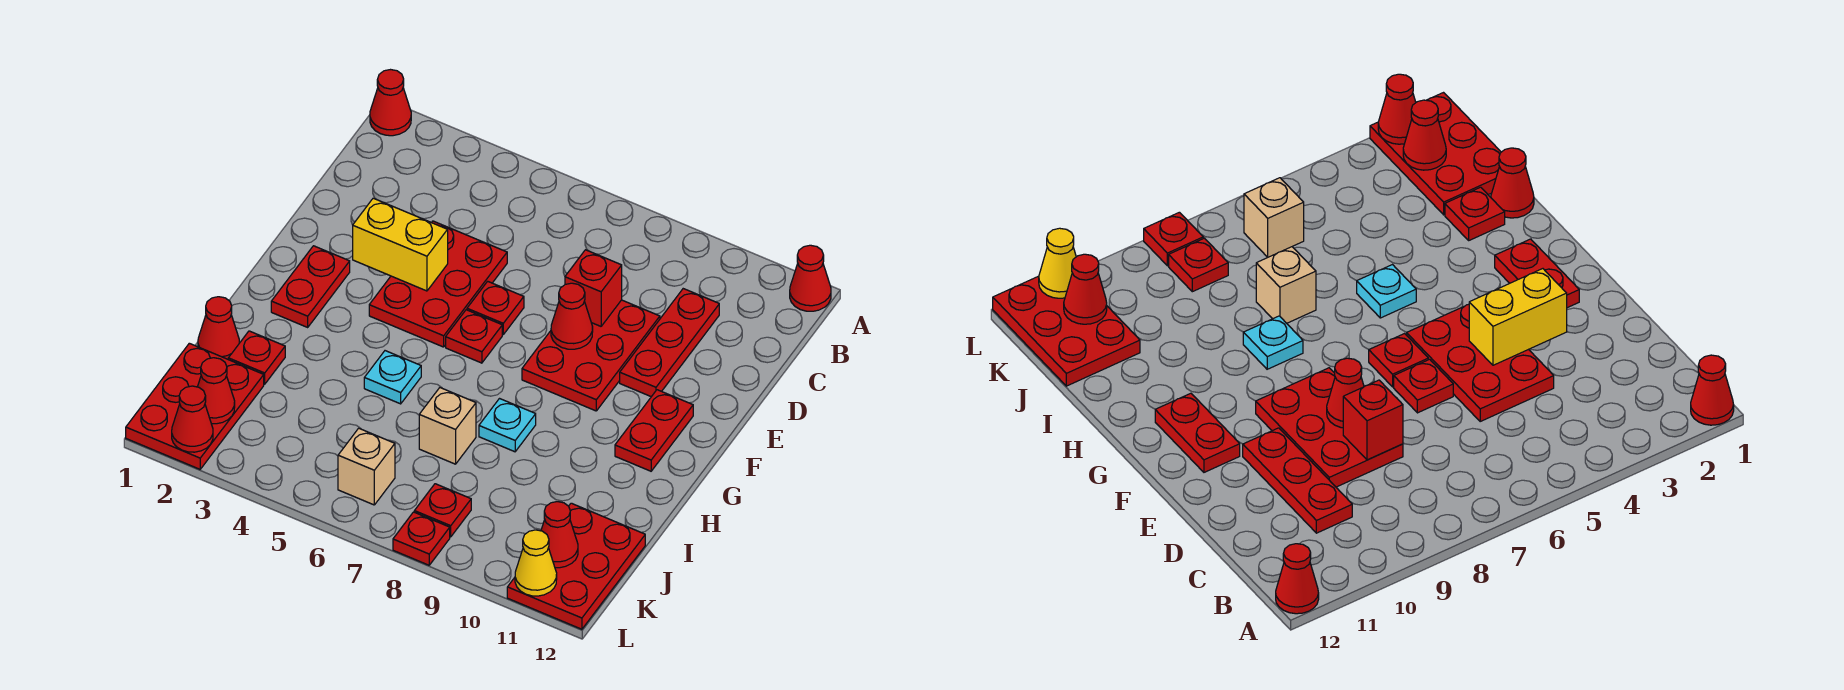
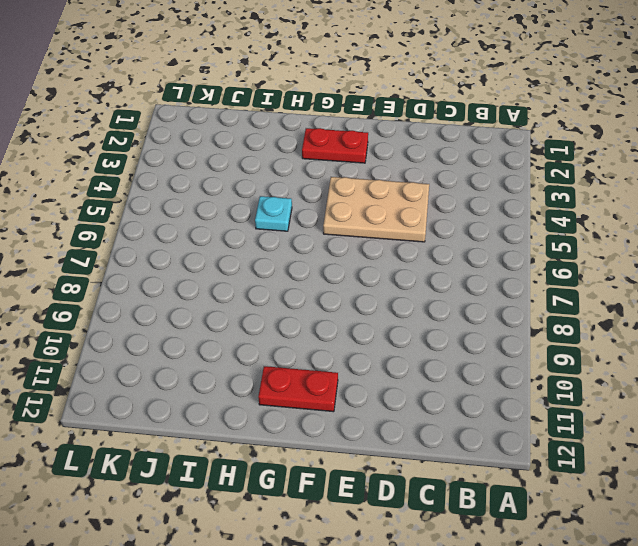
tan 2x3 plate [323,177,429,242] -> red 2x3 plate [369,221,507,347]
none -> red 1x1 cone [370,70,411,136]
none -> red 1x1 cone [790,245,831,311]
none -> red 1x3 plate [620,289,719,397]

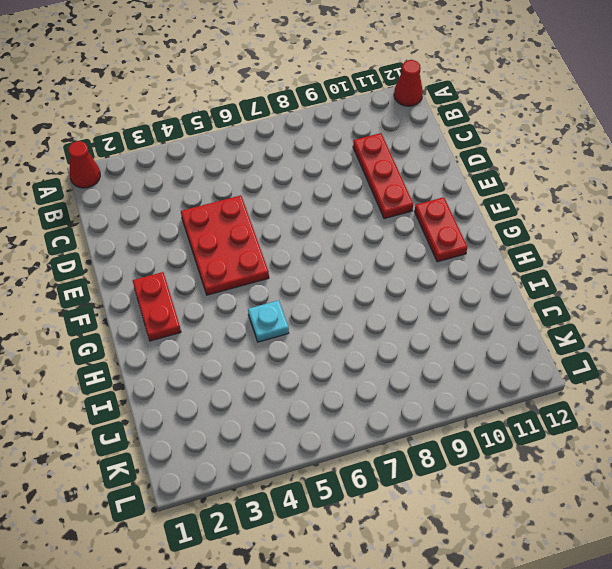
none -> red 2x3 plate [522,300,660,411]
none -> red 1x1 plate [467,281,524,334]
none -> red 1x1 plate [446,310,502,363]

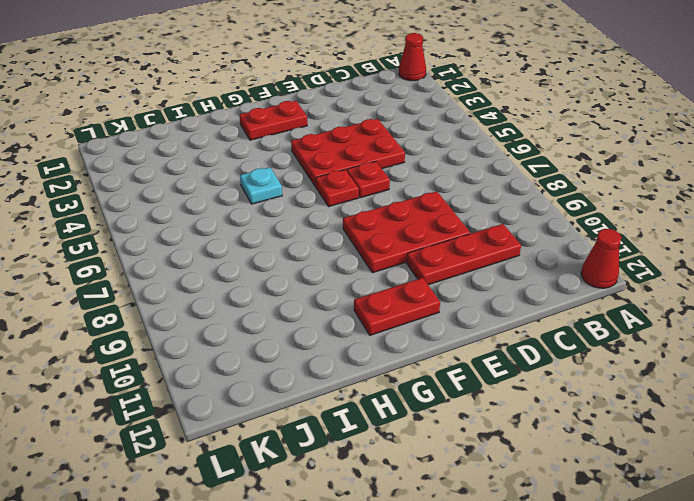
none -> cyan 1x1 plate [479,399,536,452]
none -> red 1x1 cone [198,297,239,359]
none -> red 1x1 plate [228,331,285,384]

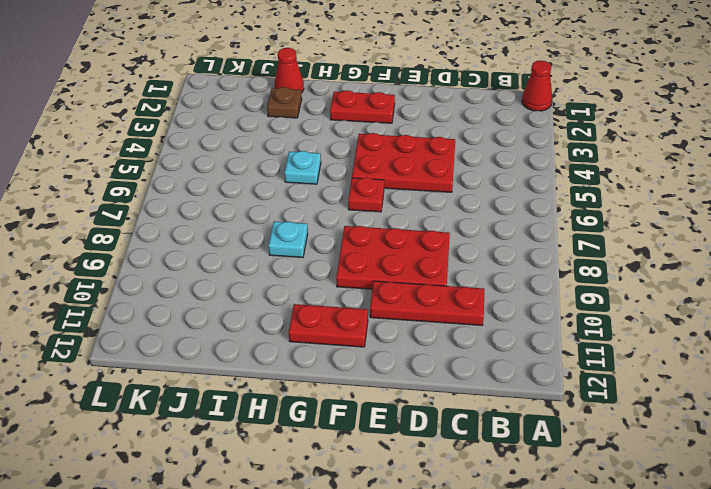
brown 1x1 plate [267,87,302,118] -> red 1x1 plate [228,331,285,384]
none -> red 1x1 cone [790,245,831,311]
none -> red 1x1 plate [467,281,524,334]
none -> tan 1x1 brick [419,388,476,464]

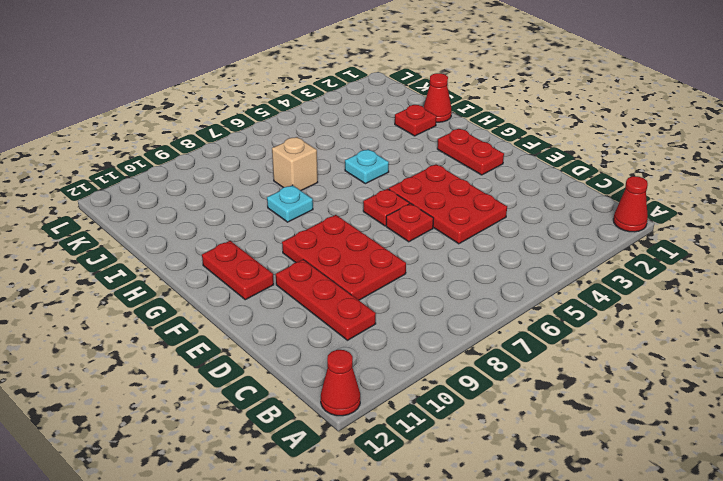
none -> red 2x3 plate [126,343,264,469]
none -> red 2x3 plate [507,503,645,629]
none -> tan 1x1 brick [338,428,395,505]

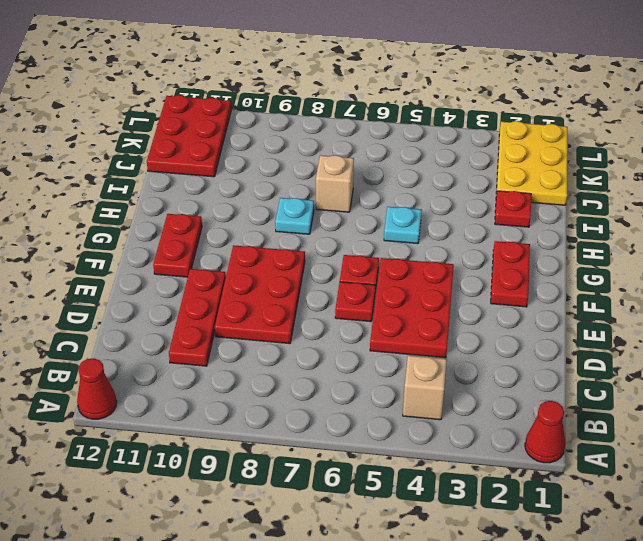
tan 1x1 brick [403,355,447,420] -> tan 1x1 brick moved to [338,428,395,505]
yellow 2x3 plate [496,121,568,205] -> red 2x3 plate [126,343,264,469]
none -> red 1x1 cone [198,297,239,359]
none -> red 1x1 plate [414,484,471,537]
none -> red 1x1 plate [393,512,450,565]

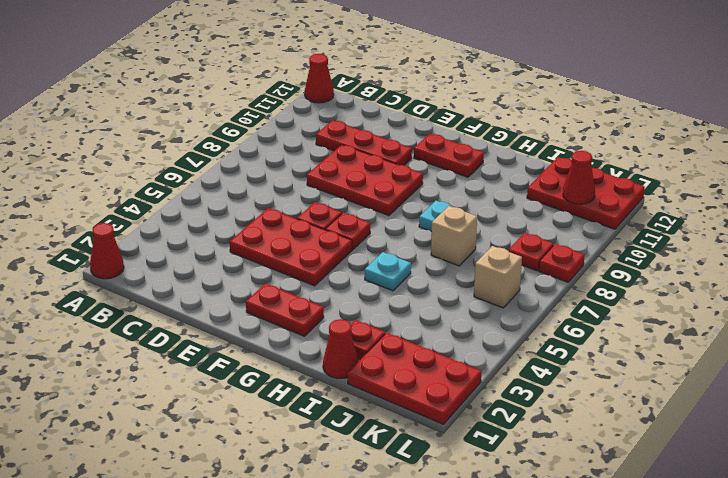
none -> red 1x1 brick [565,250,622,326]
none -> yellow 1x2 brick [353,198,448,291]
none -> red 1x1 cone [551,283,593,349]

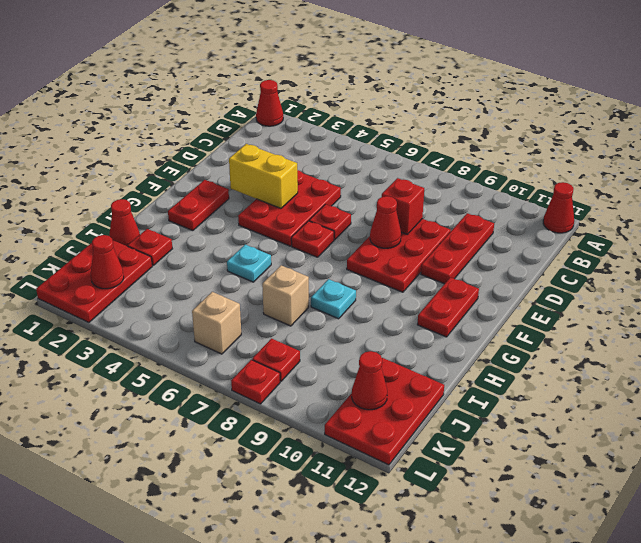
none -> red 1x1 cone [172,386,213,452]
none -> yellow 1x1 cone [515,530,557,596]

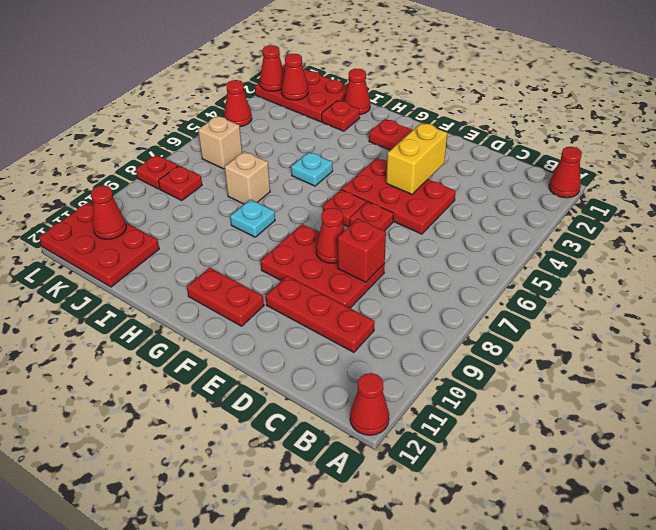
red 1x1 cone [224,80,252,127] -> none
none -> yellow 1x1 cone [515,530,557,596]

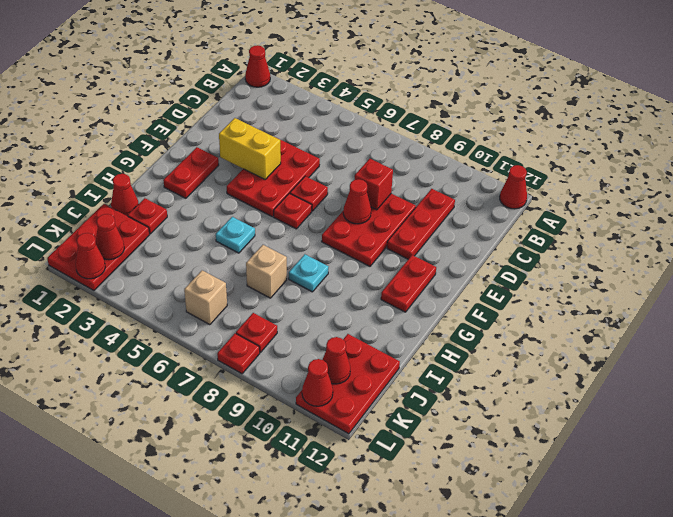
red 1x1 cone [302,359,333,406] -> yellow 1x1 cone [515,530,557,596]

